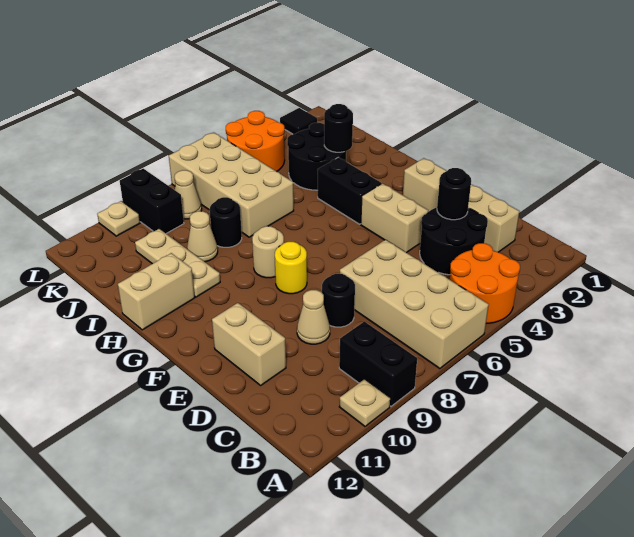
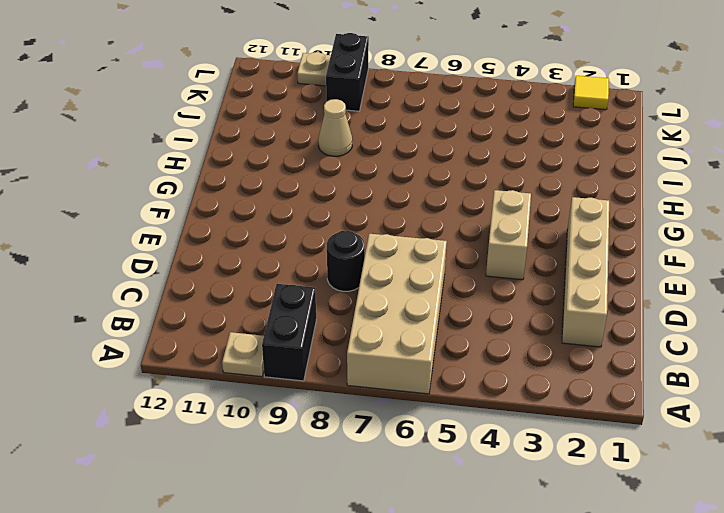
yellow 1x1 tile [573,76,609,110] -> black 1x1 tile [280,108,317,134]
none -> orange 2x2 round brick [450,243,520,324]
none -> black 2x2 round brick [420,208,488,275]
none -> tan 1x1 cone [297,290,330,344]

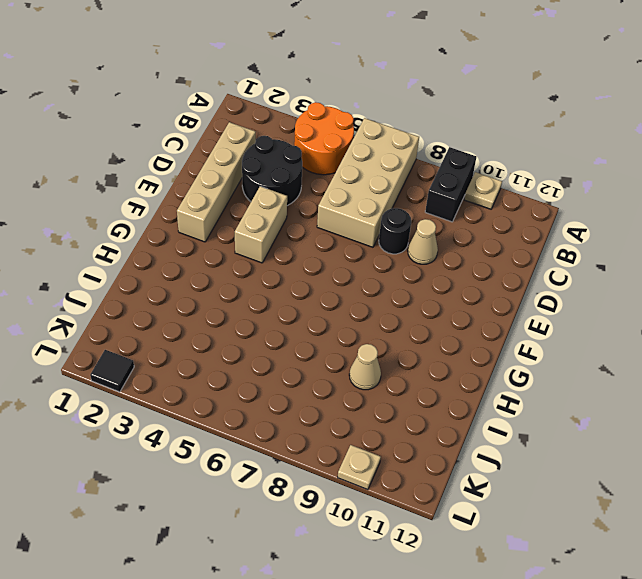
none -> tan 1x2 brick [212,303,286,385]
none -> yellow 1x1 round brick [275,242,307,294]
none -> black 1x2 brick [318,157,381,224]

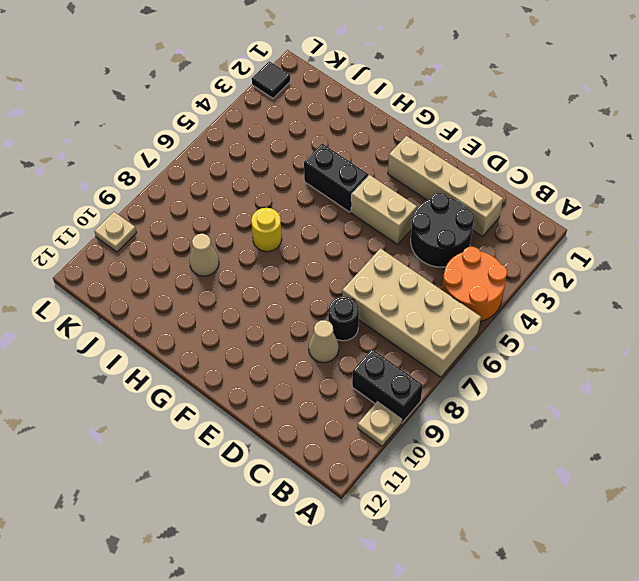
yellow 1x1 round brick [251,208,282,252] -> yellow 1x1 round brick moved to [275,242,307,294]
none -> tan 1x2 brick [212,303,286,385]
none -> tan 1x1 round brick [252,226,284,278]
none -> tan 1x3 plate [135,229,220,297]

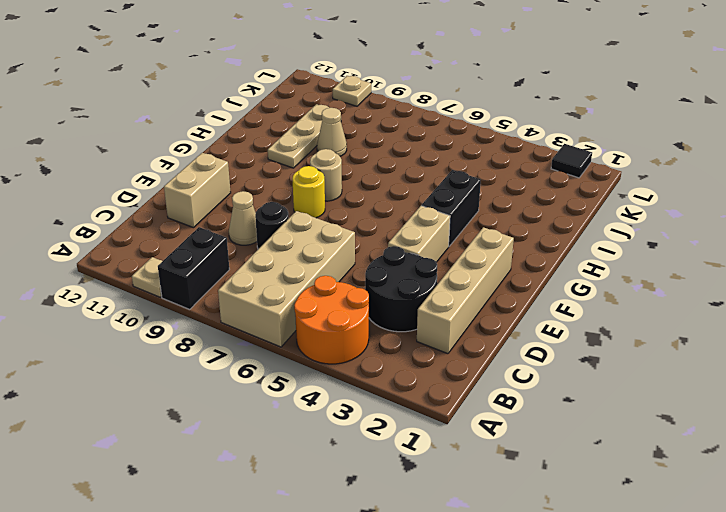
none -> tan 1x2 brick [118,253,195,330]
none -> black 2x2 round brick [287,123,346,190]
none -> tan 2x4 brick [169,132,294,237]

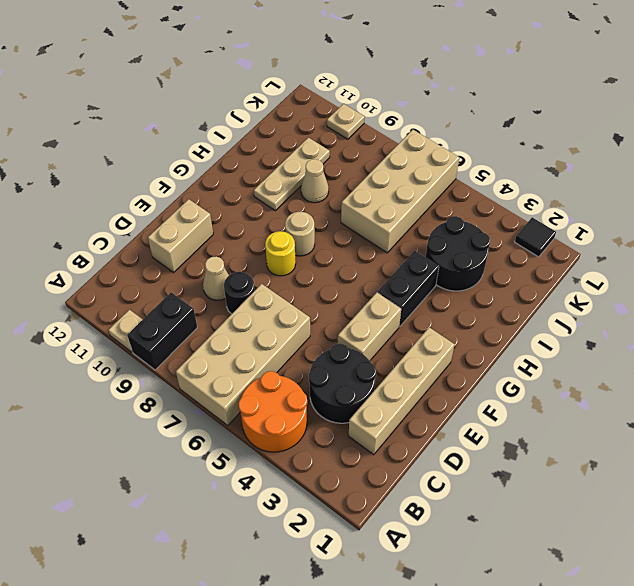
none -> tan 1x2 brick [118,253,195,330]
none -> black 1x1 round brick [210,197,242,247]
none -> orange 2x2 round brick [226,111,285,172]

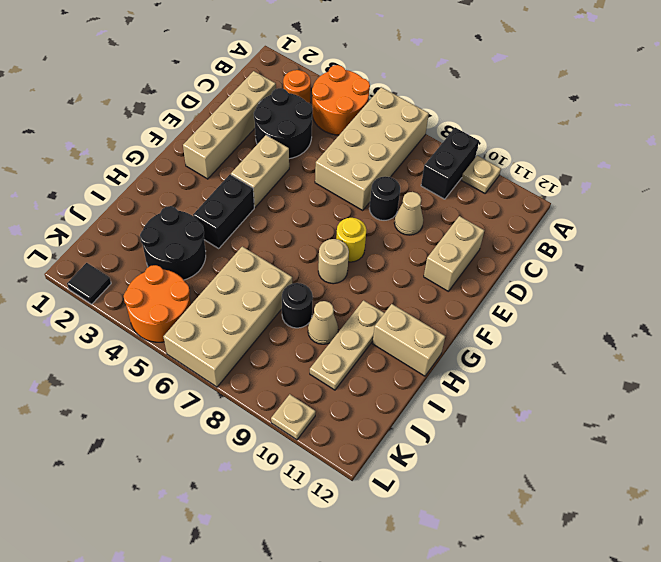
orange 1x1 round brick [283,70,311,103] -> none
none -> tan 1x1 cone [175,170,202,219]
none -> black 1x2 brick [120,169,184,233]
none -> black 1x1 round brick [437,168,471,220]

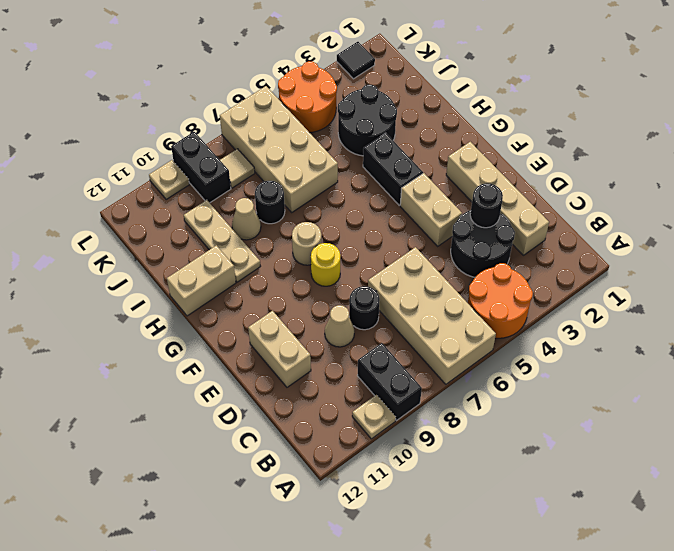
tan 1x1 tile [220,149,255,188] -> tan 1x1 cone [175,170,202,219]
none -> black 1x1 round brick [324,104,353,152]

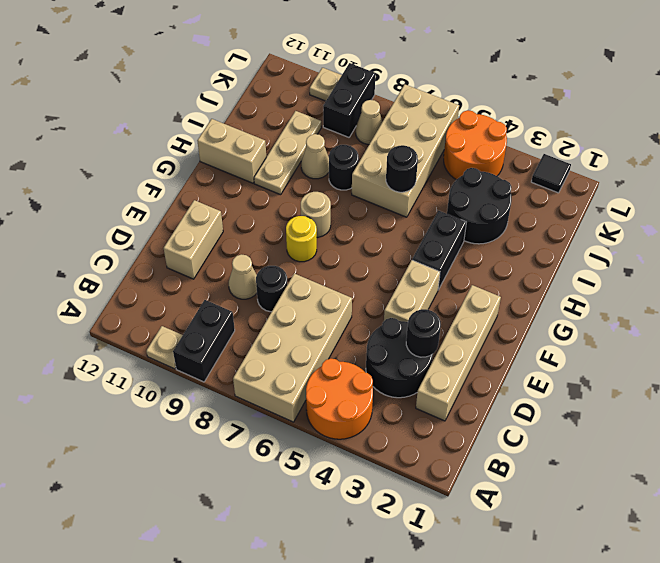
black 1x1 round brick [386,145,418,192] -> black 1x1 round brick moved to [324,104,353,152]

